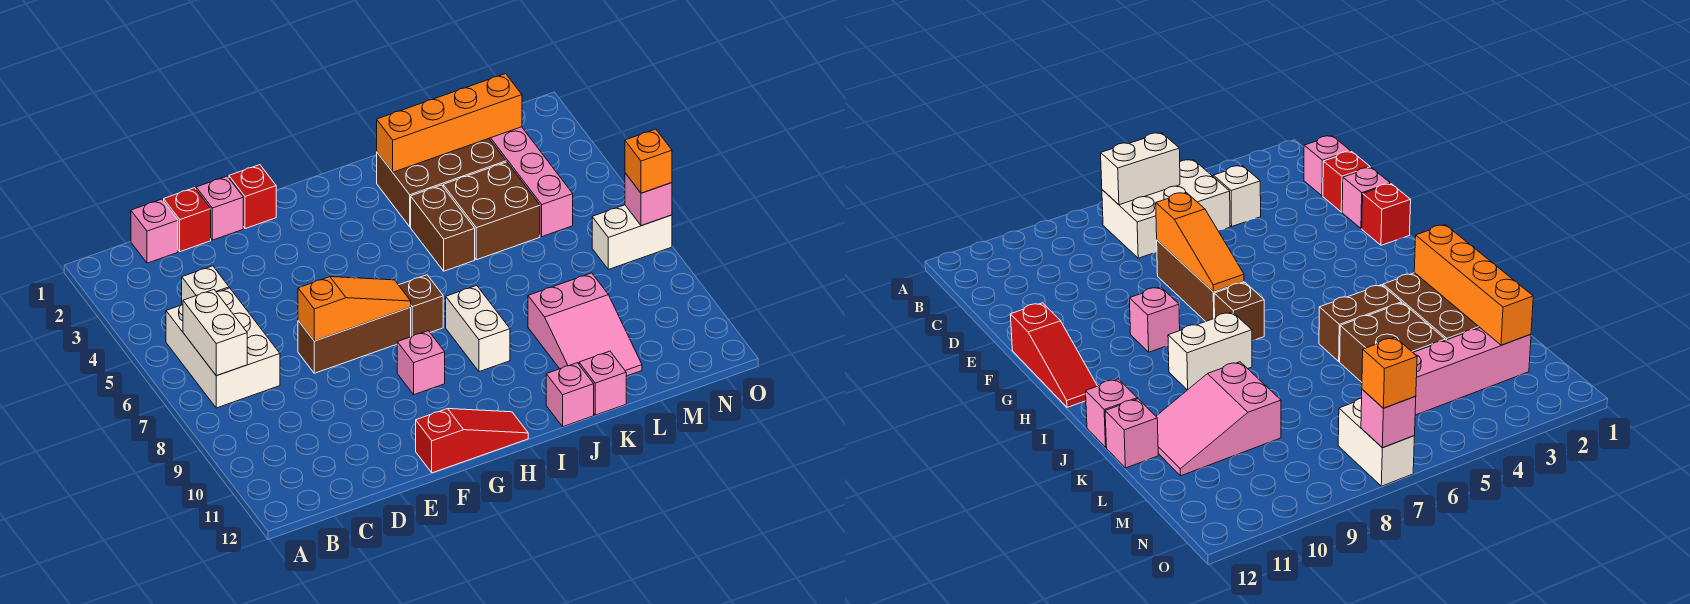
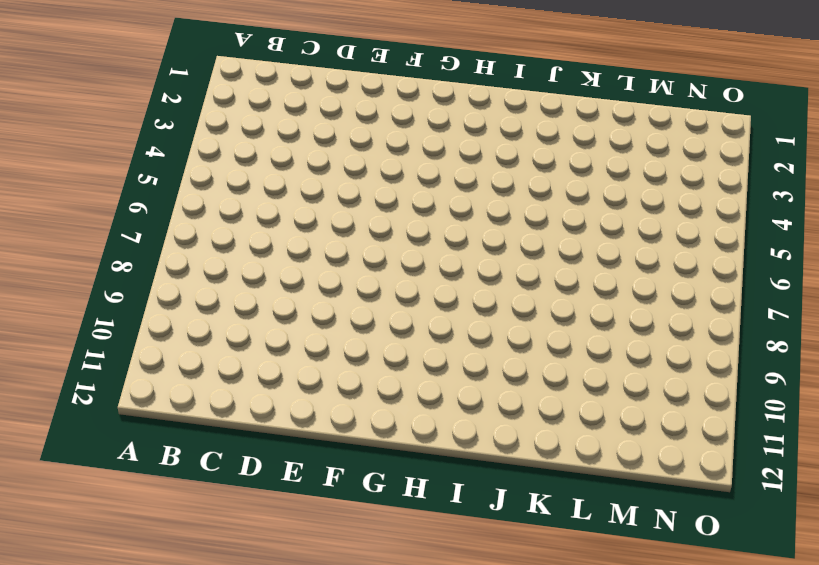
none -> white 2x3 brick [166,288,280,408]
none -> pink 1x1 brick [131,199,178,263]
none -> white 1x1 brick [182,266,229,305]

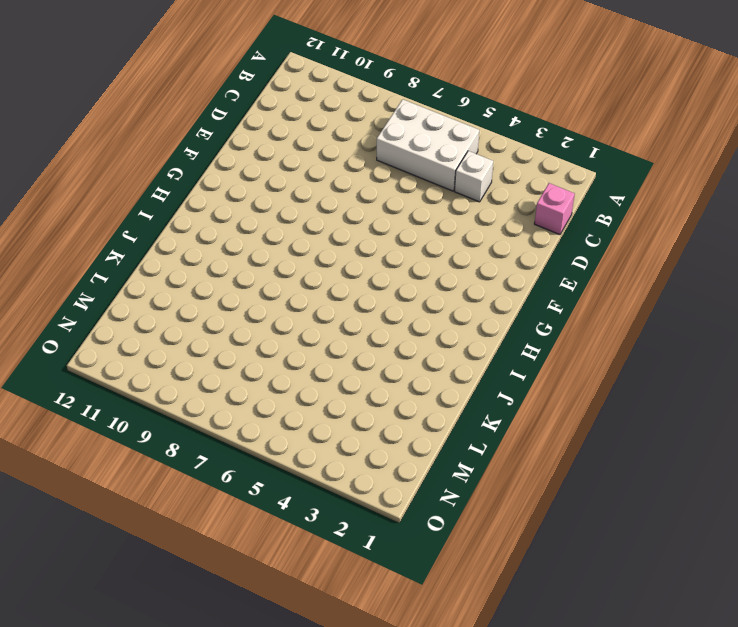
none -> red 1x1 brick [164,188,211,252]
none -> pink 1x1 brick [196,176,243,240]
none -> brown 1x3 brick [298,307,411,373]

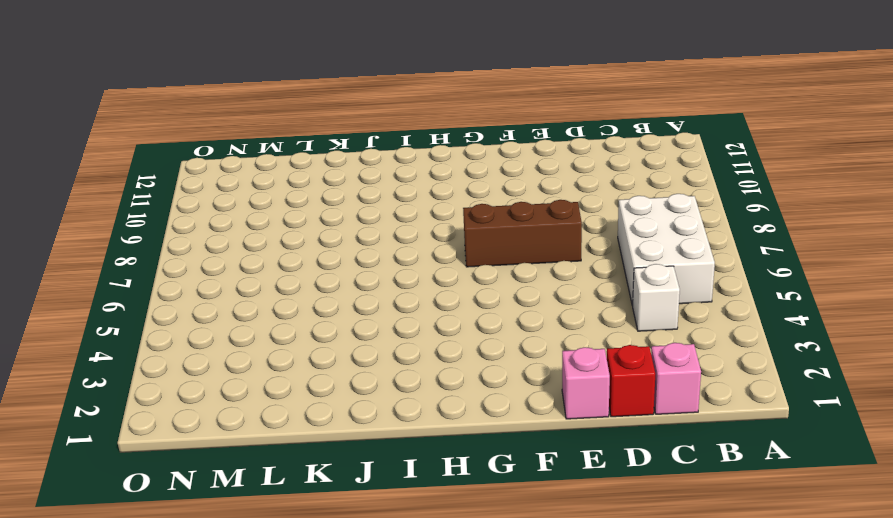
none -> red 1x1 brick [229,165,276,229]
none -> red 1x3 slope [416,409,528,473]
none -> pink 1x1 brick [397,331,445,395]

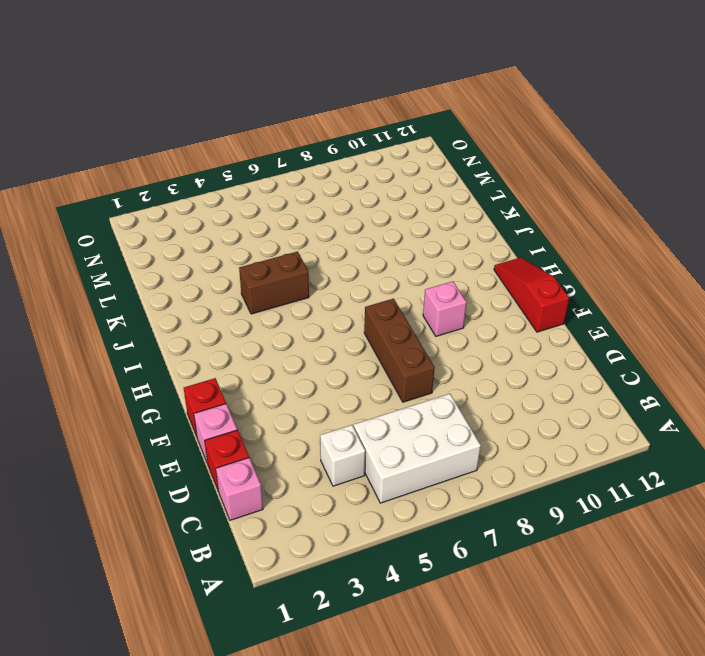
none -> brown 1x1 brick [399,275,443,337]
none -> white 1x2 brick [446,286,510,372]
none -> brown 2x3 brick [377,139,506,227]

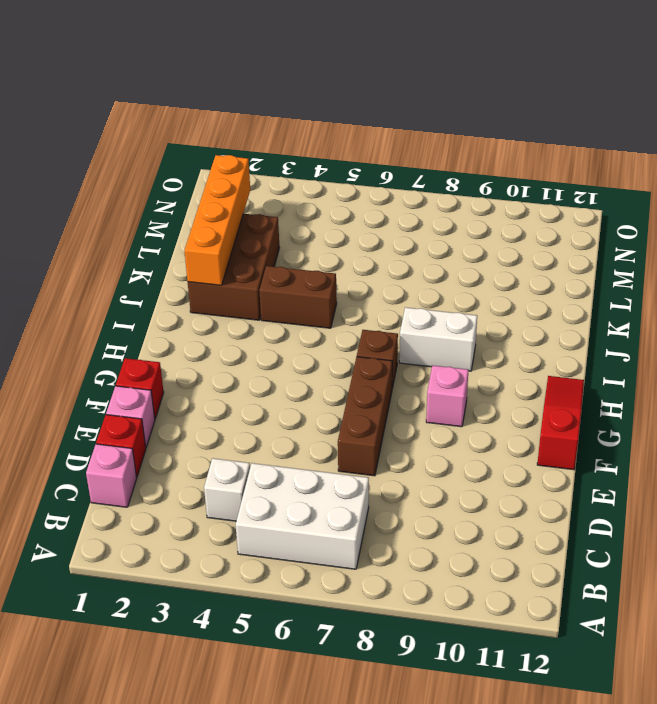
none -> pink 1x1 brick [546,363,594,427]
none -> brown 2x2 brick [443,162,540,260]
none -> pink 2x3 slope [528,273,642,376]

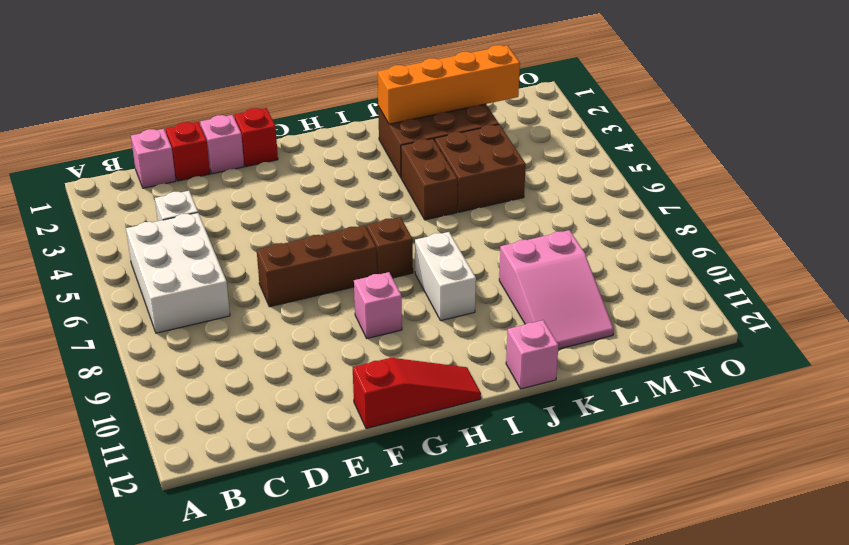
none -> pink 1x1 brick [579,351,626,415]
none -> pink 1x4 brick [489,127,573,237]
none -> white 1x2 brick [592,205,672,270]

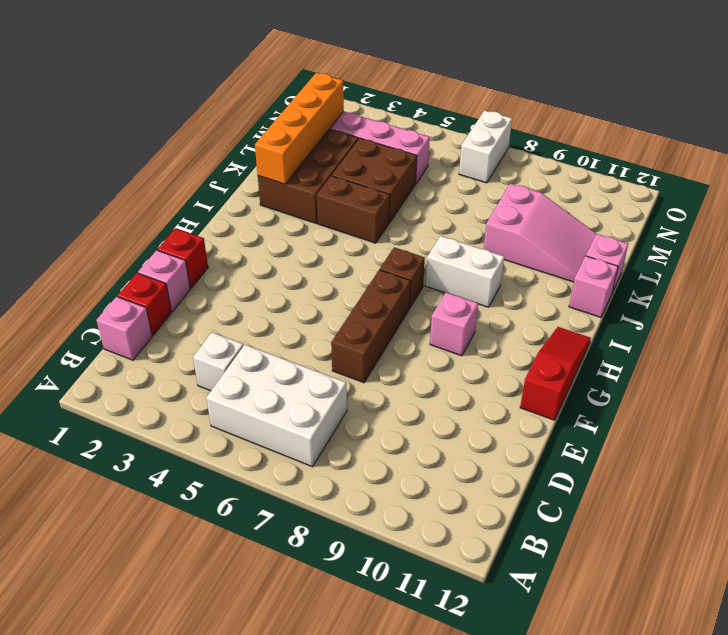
none -> white 1x2 brick [183,290,247,376]
none -> orange 1x3 slope [298,277,411,341]
none -> pink 1x1 brick [625,173,672,226]

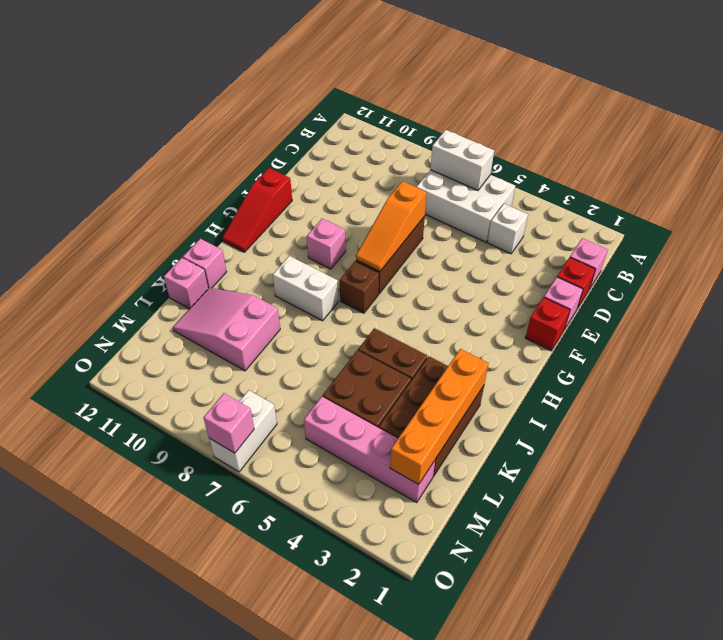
none -> orange 1x1 brick [625,129,672,193]

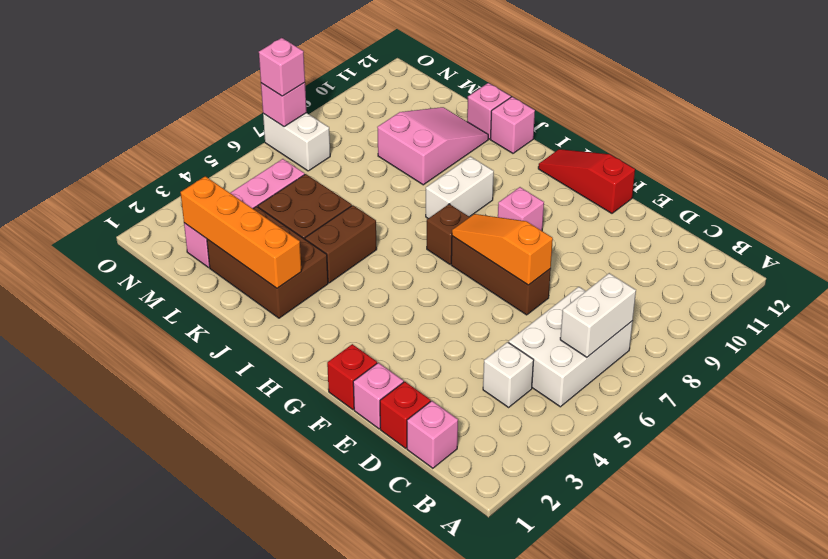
pink 1x1 brick [259,38,305,96] -> orange 1x1 brick [625,129,672,193]

